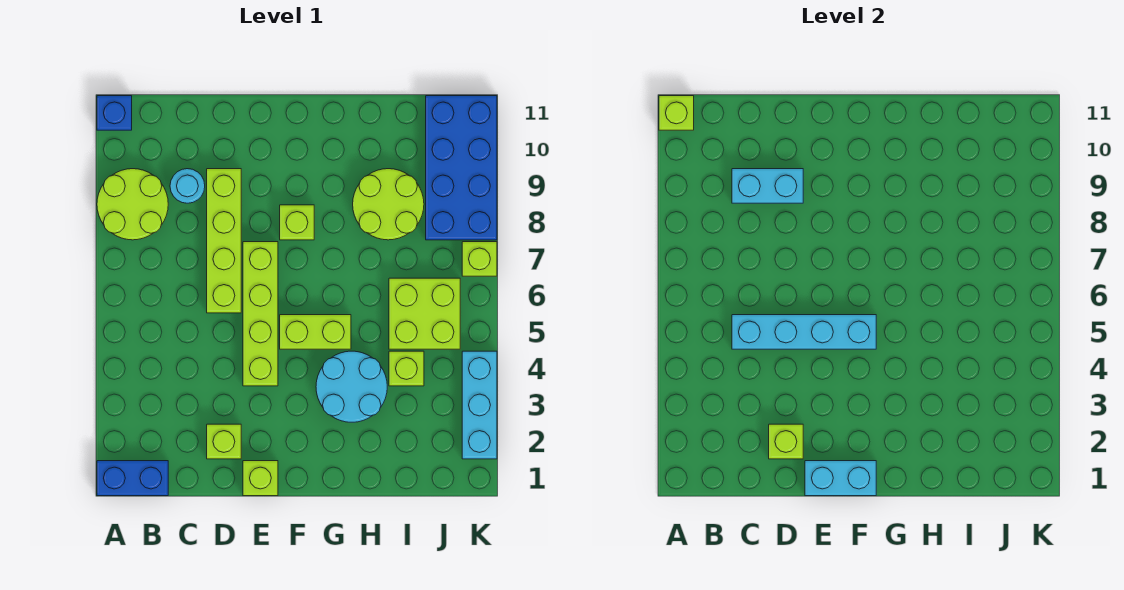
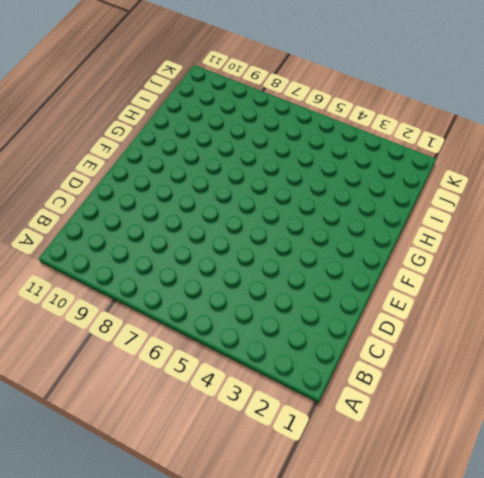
none -> blue 1x2 brick [97,461,168,496]
none -> lime 2x2 round brick [97,169,168,240]
none -> blue 1x1 brick [97,96,132,130]

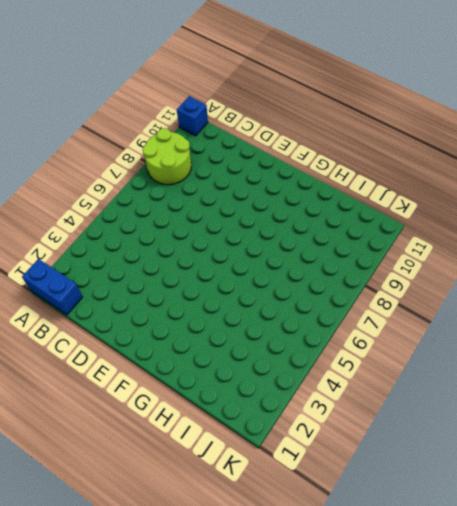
none -> cyan 1x1 round brick [170,169,205,203]
none -> lime 1x1 brick [207,424,241,459]
none -> lime 1x4 brick [207,169,241,313]

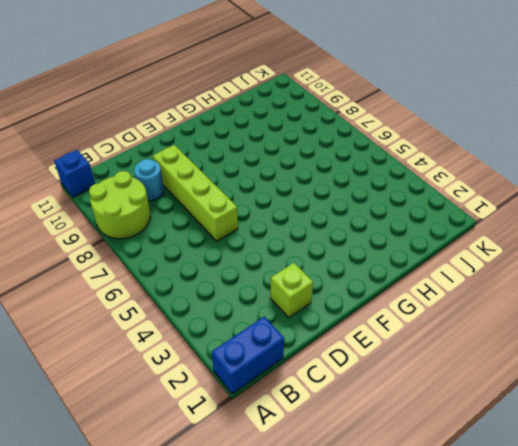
none -> lime 1x1 brick [243,461,278,496]
none -> lime 1x4 brick [243,242,278,386]
none -> lime 1x2 brick [280,315,351,349]

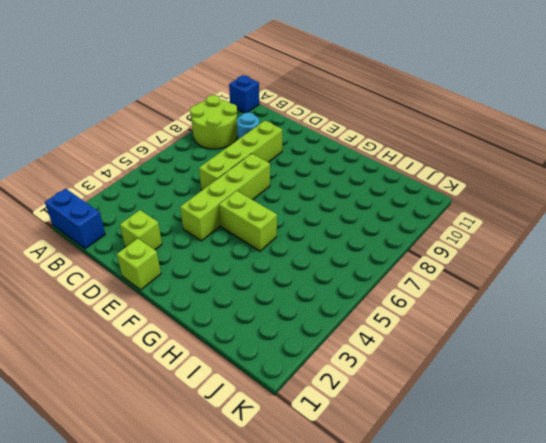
none -> lime 1x1 brick [280,205,314,240]
none -> cyan 2x2 round brick [316,351,387,422]
none -> lime 2x2 round brick [353,169,424,240]

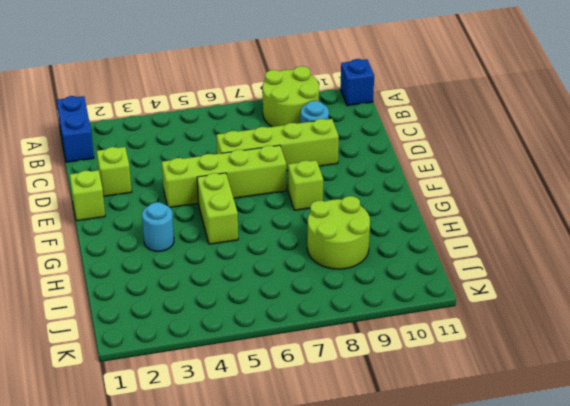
cyan 1x1 round brick [142,202,174,251] -> cyan 2x2 round brick [316,351,387,422]
none -> lime 1x1 brick [389,351,424,386]
none -> lime 2x2 brick [389,278,460,349]
none -> blue 2x4 brick [426,96,497,240]

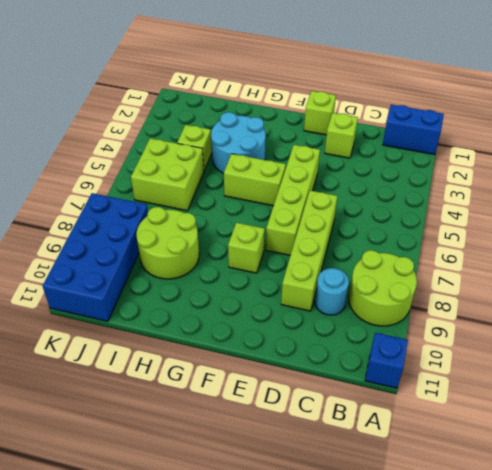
none -> cyan 1x3 brick [462,351,497,459]
none -> lime 1x1 brick [462,242,497,276]
none -> lime 1x1 brick [659,96,694,130]

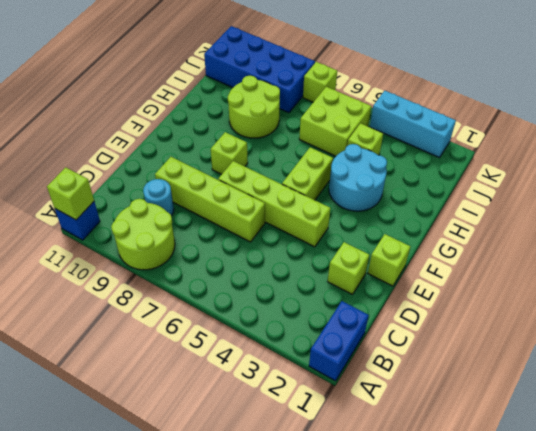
none -> cyan 1x4 brick [732,315,876,349]
none -> cyan 1x2 brick [732,169,803,203]
none -> lime 1x1 brick [769,424,803,459]

